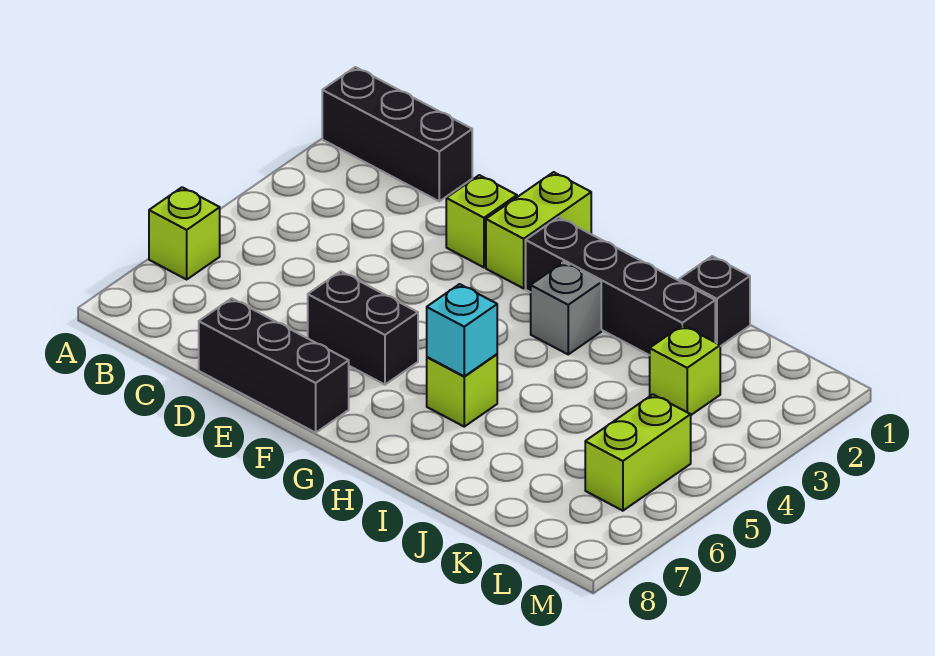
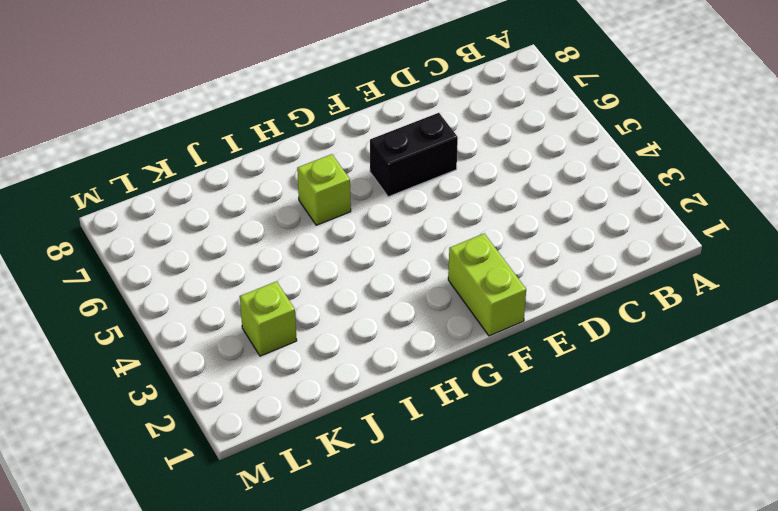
none -> black 1x3 brick [322,67,472,201]
none -> lime 1x1 brick [149,187,220,279]
none -> black 1x3 brick [199,298,349,433]

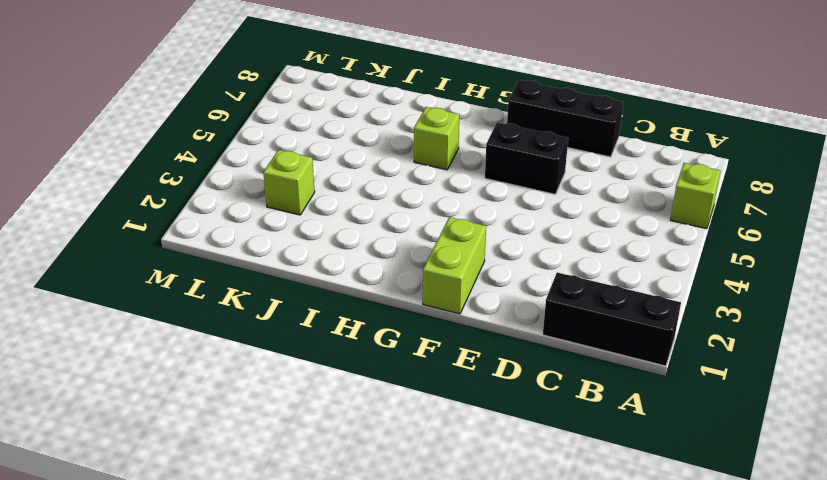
none -> lime 1x1 brick [446,175,517,267]
none -> black 1x4 brick [526,217,715,355]
none -> grey 1x1 brick [531,262,601,354]

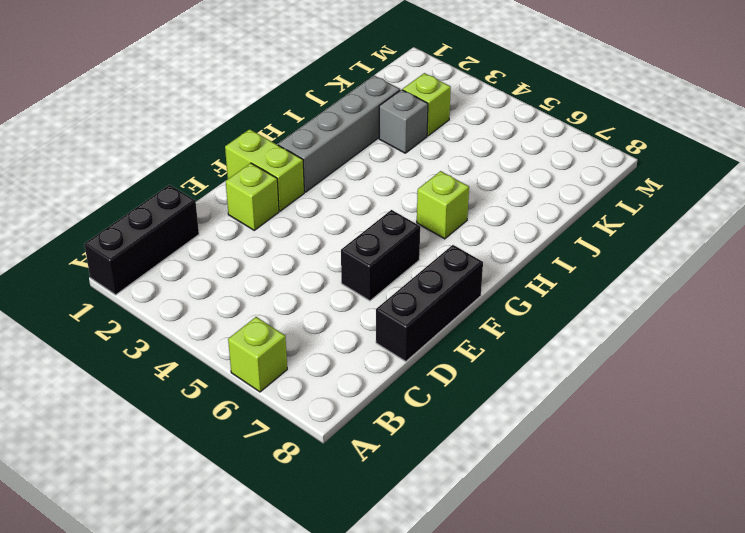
grey 1x4 brick [278,75,400,192] -> black 1x4 brick [526,217,715,355]
grey 1x1 brick [379,90,428,153] -> grey 1x1 brick moved to [531,262,601,354]
none -> black 1x1 brick [679,256,750,346]
none -> lime 1x2 brick [585,394,691,511]
none -> cyan 1x1 brick [427,284,497,376]

